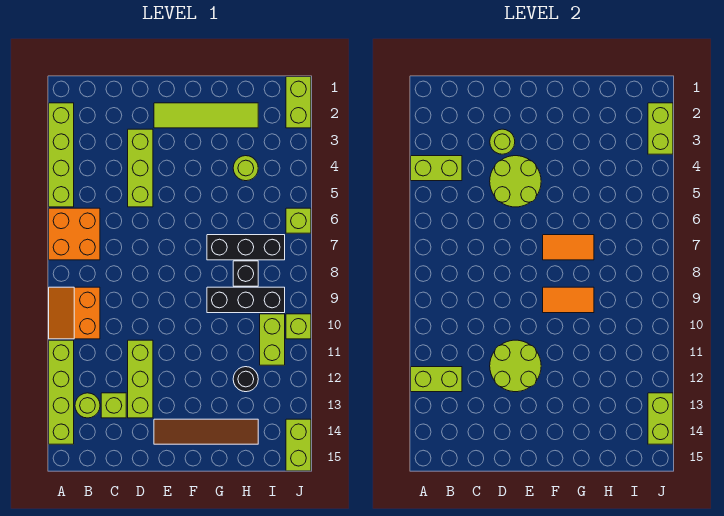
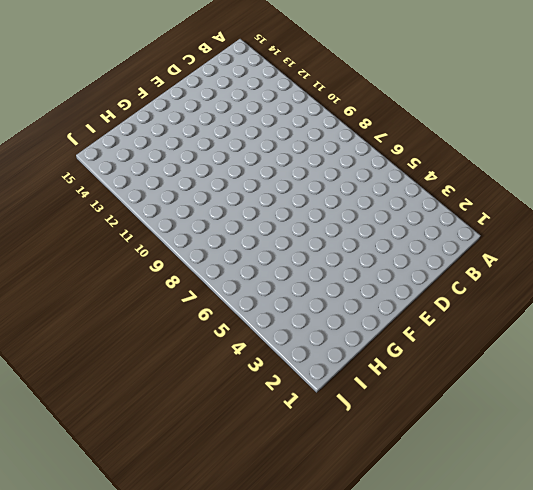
none -> lime 1x4 brick [49,103,74,207]
none -> orange 2x2 brick [49,208,100,260]
none -> orange 2x2 slope [49,287,100,339]

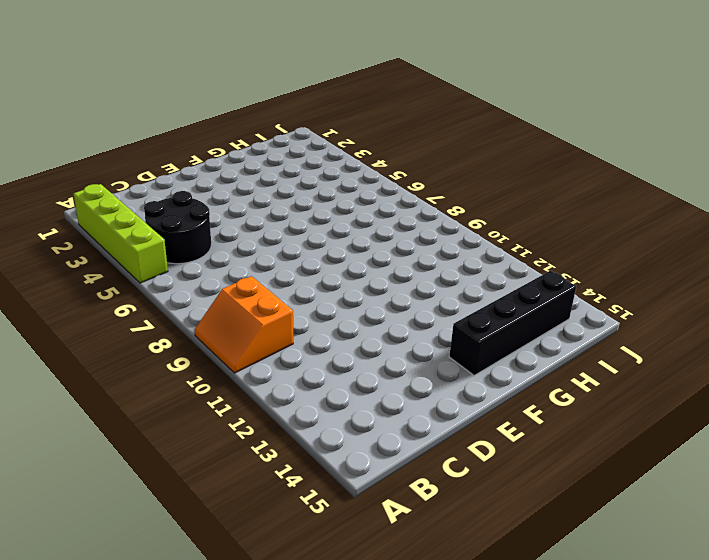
black 2x2 round brick [144,191,211,264] -> none
black 1x4 brick [449,271,576,375] -> brown 1x4 tile [154,419,258,444]
none -> orange 2x2 brick [49,208,100,260]
none -> lime 1x4 brick [49,340,74,444]
none -> lime 1x1 round brick [75,393,100,418]

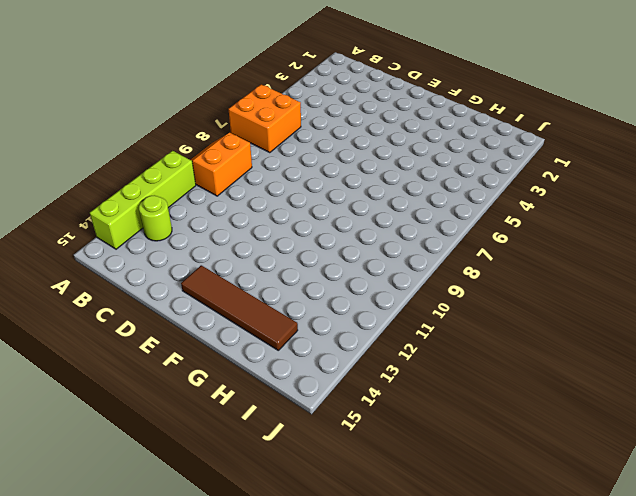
none -> lime 1x4 brick [49,103,74,207]
none -> lime 1x1 brick [101,393,126,418]
none -> lime 1x3 brick [128,129,153,207]

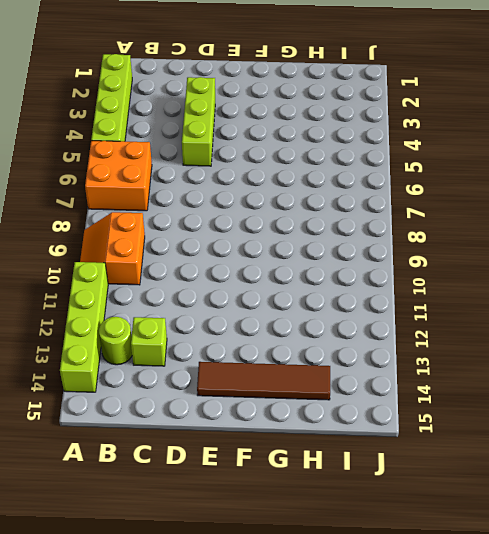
none -> lime 1x3 brick [128,340,153,418]
none -> lime 1x4 tile [154,103,258,128]
none -> black 1x3 brick [207,235,285,260]

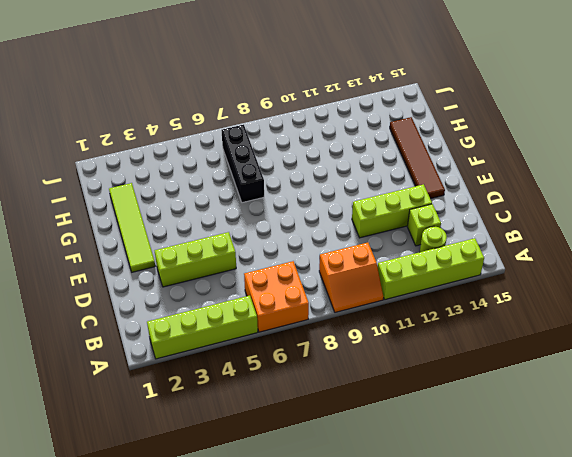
none -> black 1x3 brick [207,287,285,313]
none -> lime 1x1 round brick [233,156,258,181]
none -> black 1x1 brick [233,261,258,286]

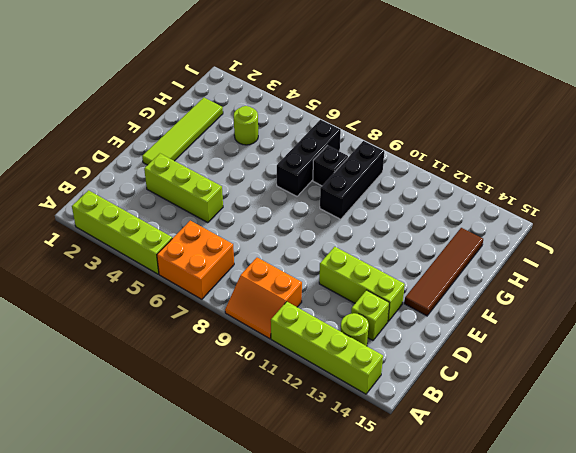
none -> black 1x1 round brick [233,367,258,392]
none -> lime 1x2 brick [260,314,285,365]
none -> lime 1x2 brick [286,77,311,128]

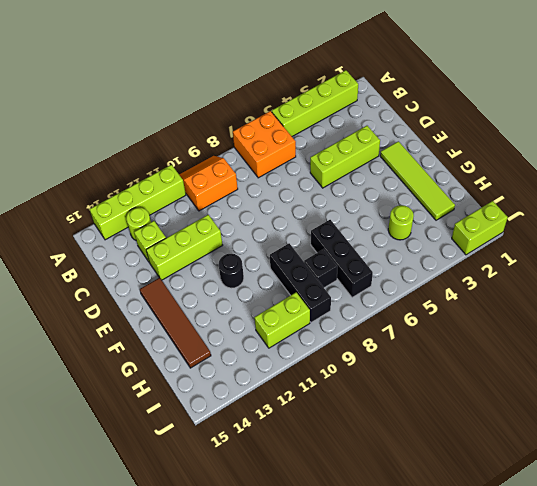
black 1x1 round brick [219,254,244,288] -> black 1x1 round brick moved to [233,367,258,392]
none -> lime 1x1 brick [286,208,311,233]
none -> lime 1x1 brick [286,314,311,339]
none -> lime 1x2 brick [286,419,311,471]

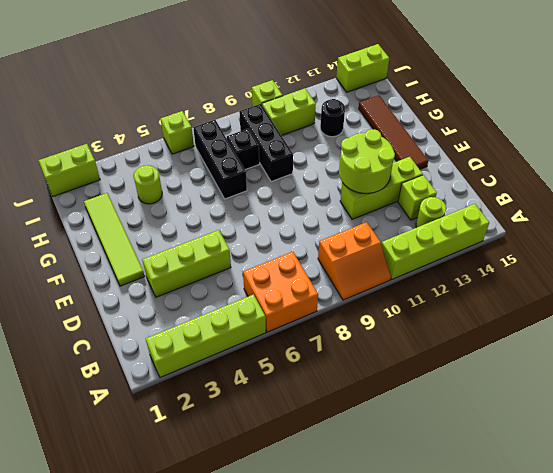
none -> lime 1x2 brick [411,156,462,181]
none -> lime 1x2 brick [411,367,462,392]
none -> lime 1x1 round brick [490,129,515,154]

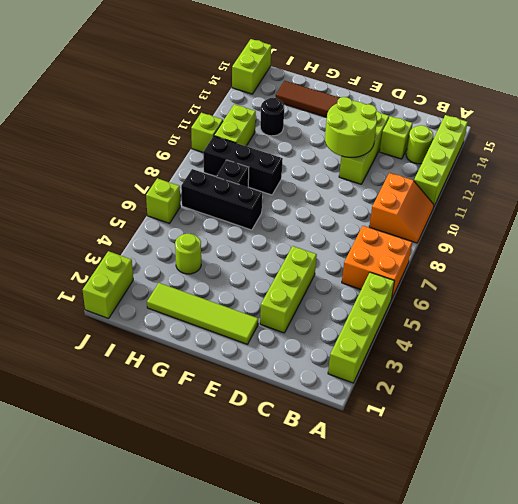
none -> lime 1x2 brick [411,156,462,181]
none -> lime 1x2 brick [411,367,462,392]
none -> lime 1x1 round brick [490,129,515,154]

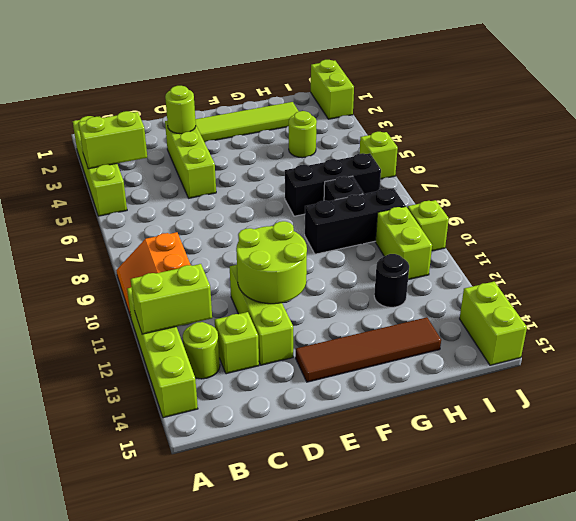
none -> orange 2x2 brick [49,208,100,260]
none -> lime 2x2 round brick [490,156,541,207]
none -> orange 1x2 tile [543,235,594,260]

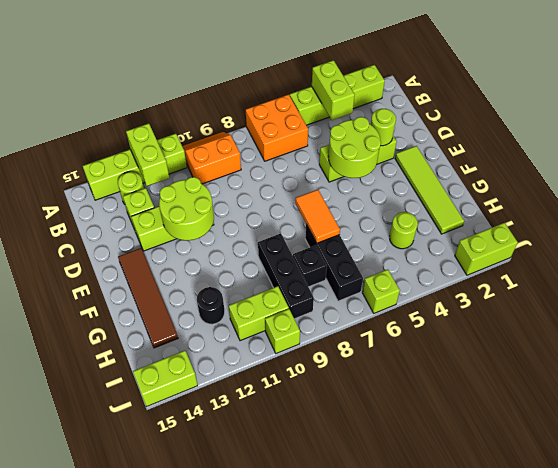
none -> orange 1x2 tile [543,287,594,313]
none -> lime 1x2 brick [648,103,673,154]
none -> lime 1x2 brick [648,393,673,444]

